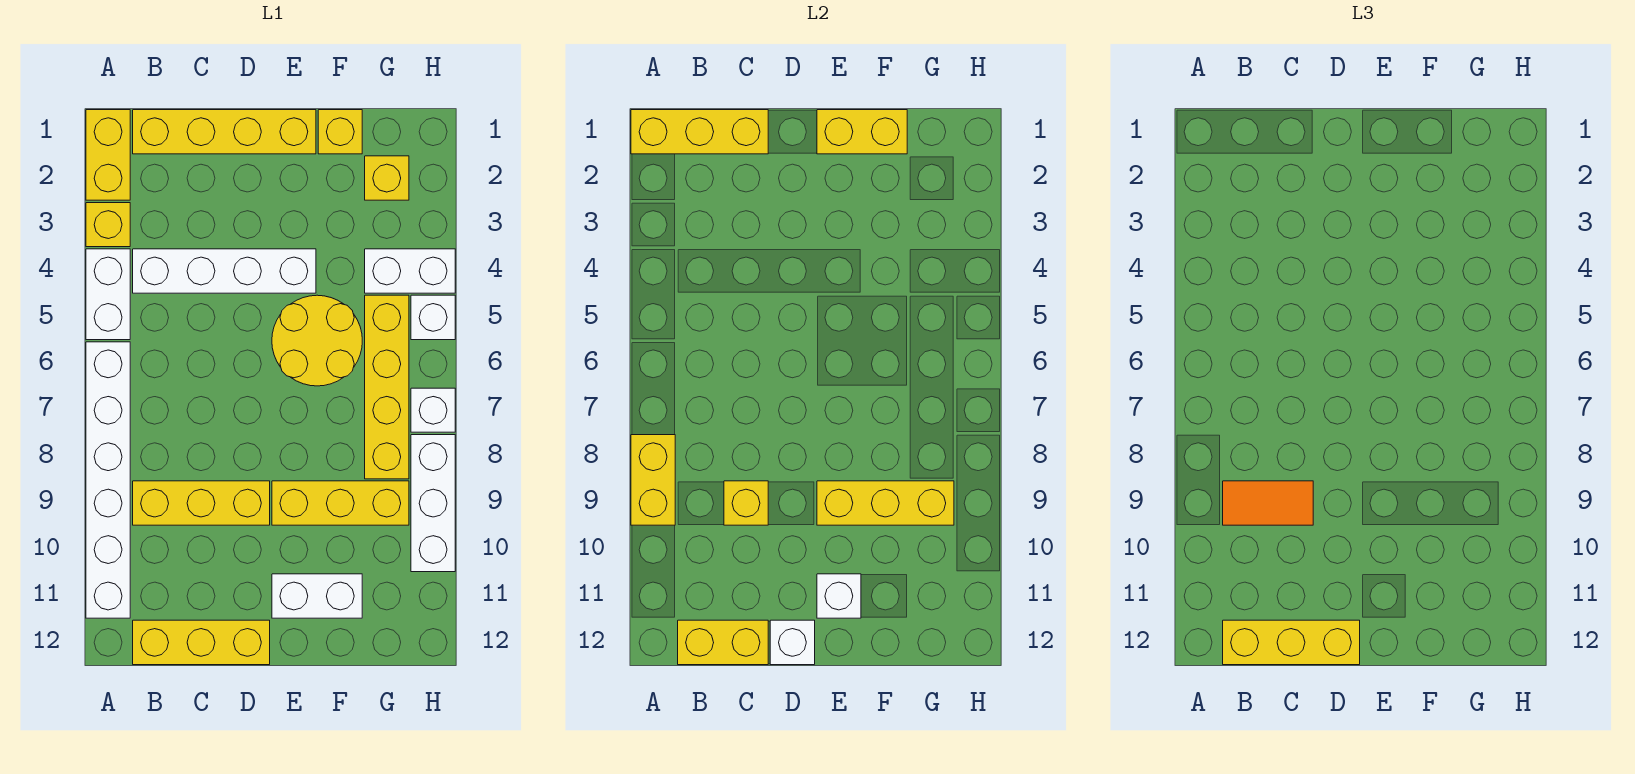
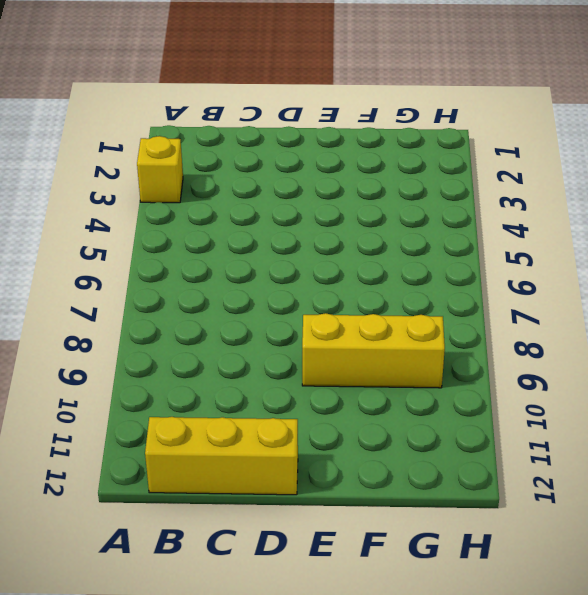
none -> yellow 1x2 brick [86,110,130,200]
none -> white 1x2 brick [86,249,130,340]
none -> white 1x6 brick [86,342,130,618]

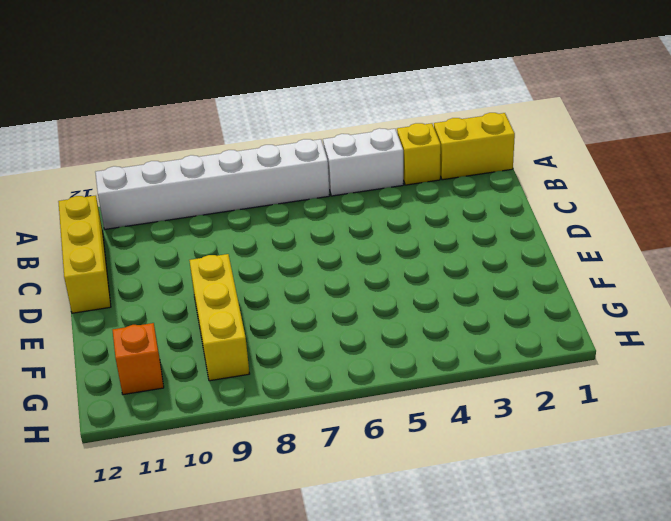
orange 1x1 brick [113,323,164,395] -> none
none -> yellow 1x4 brick [133,110,316,154]
none -> white 1x4 brick [133,249,316,293]
none -> yellow 1x3 brick [133,481,270,525]

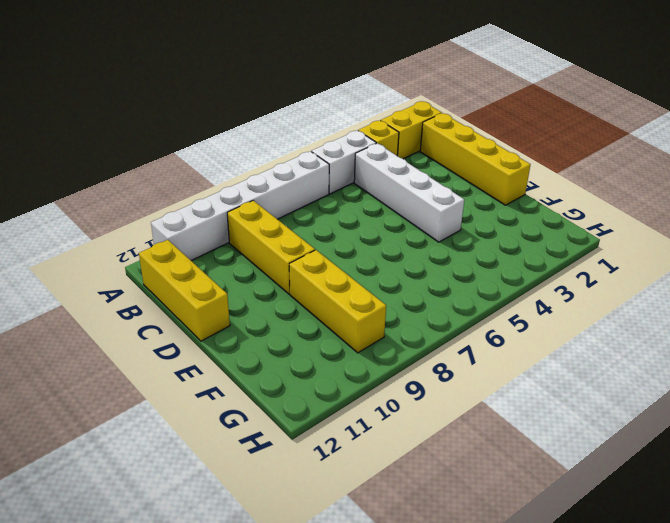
none -> yellow 2x2 round brick [272,295,362,386]
none -> white 1x2 brick [272,574,362,618]
none -> yellow 1x1 brick [318,110,362,154]

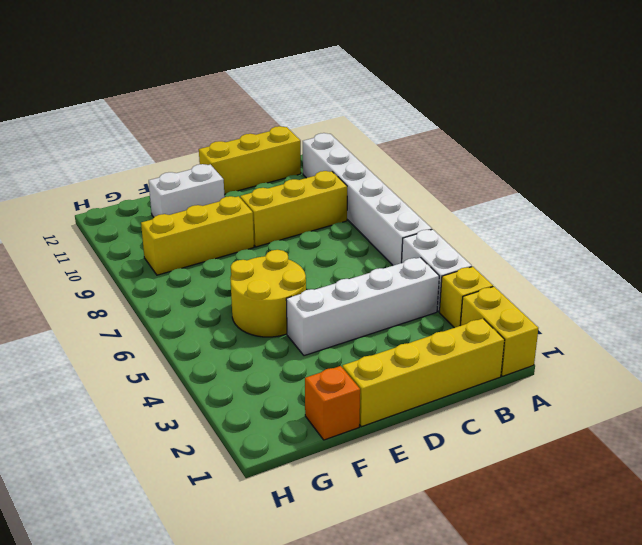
orange 1x1 brick [305,366,360,440] -> yellow 1x1 brick [318,110,362,154]
none -> yellow 1x1 brick [365,156,409,200]
none -> white 1x2 brick [365,249,455,293]
none -> yellow 1x4 brick [365,295,409,479]

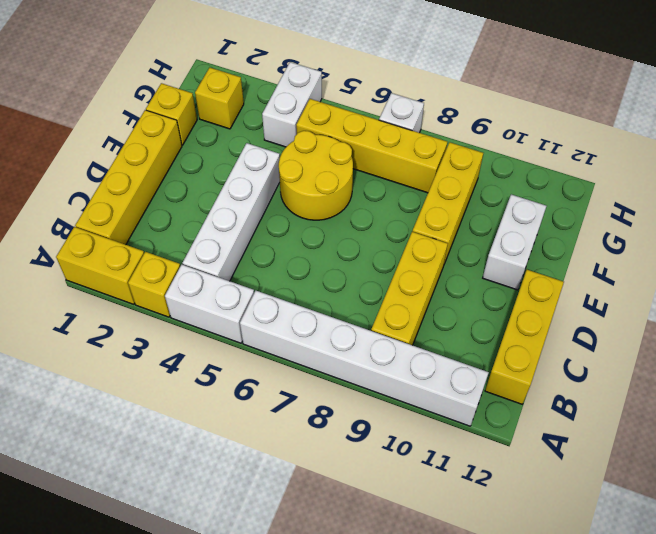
none -> white 1x1 brick [411,295,455,340]
none -> white 1x3 brick [411,435,455,572]
none -> yellow 1x3 brick [631,110,768,154]

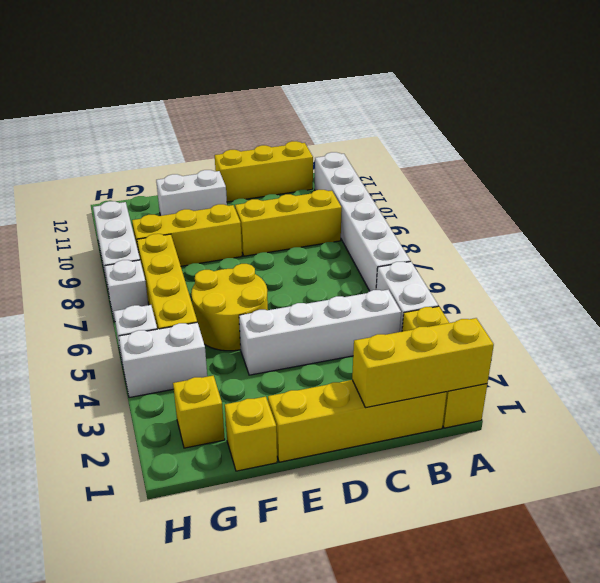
none -> yellow 1x2 brick [631,435,675,525]
none -> yellow 1x2 brick [678,620,768,665]
none -> yellow 1x1 brick [724,481,768,525]

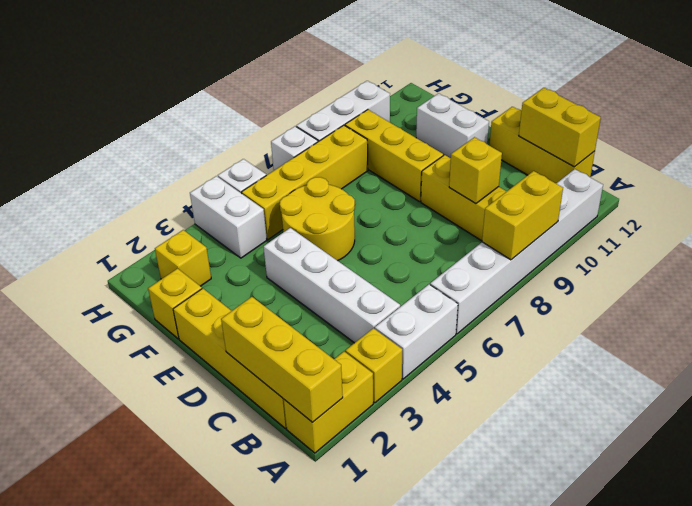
none -> white 1x1 brick [770,620,815,665]
none -> yellow 1x2 brick [817,110,907,154]
none -> yellow 1x3 brick [817,481,954,525]

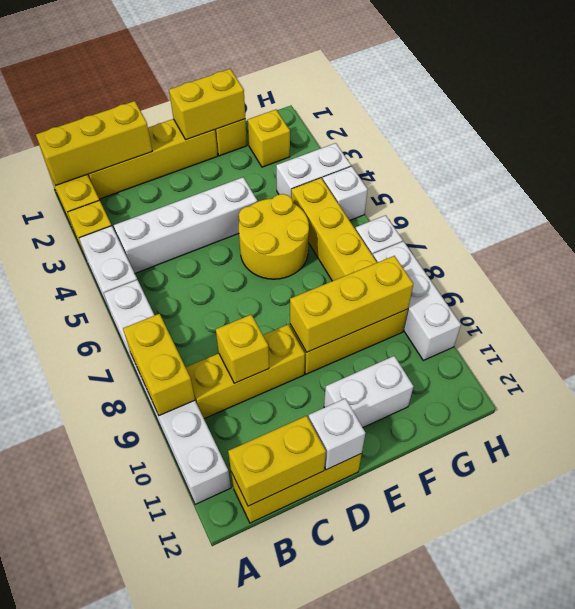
none -> white 1x1 brick [817,574,861,618]
none -> orange 1x2 tile [1223,481,1313,525]
none -> yellow 1x3 brick [1223,620,1360,665]

